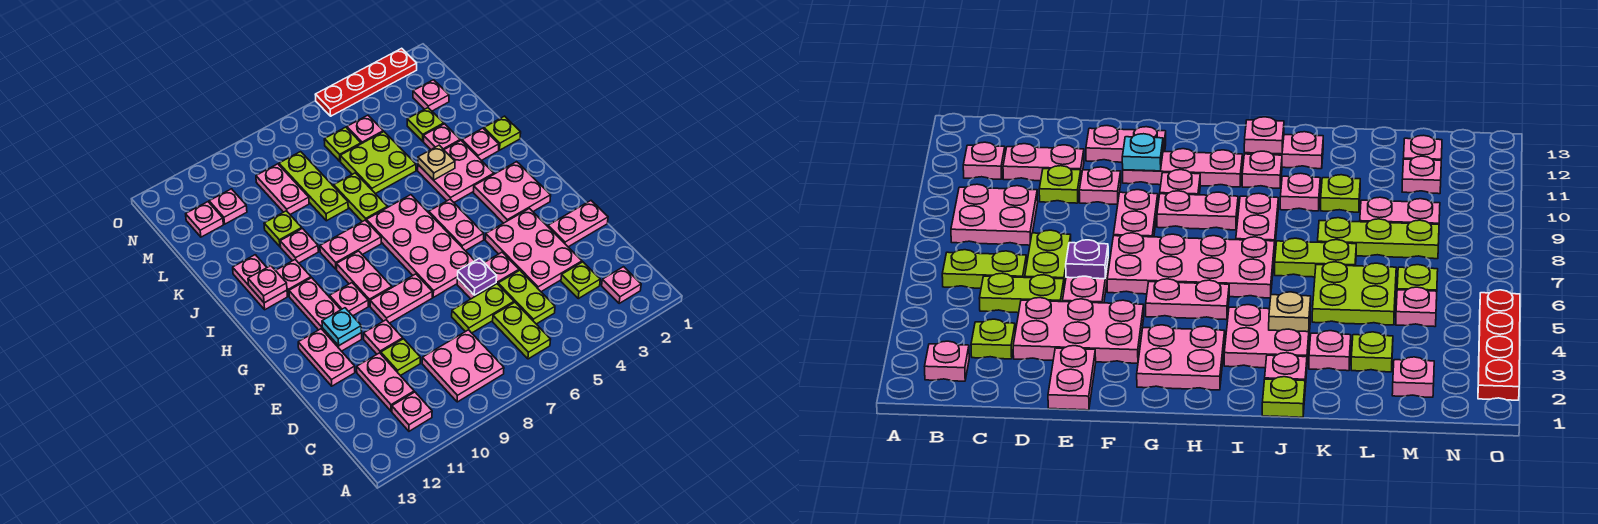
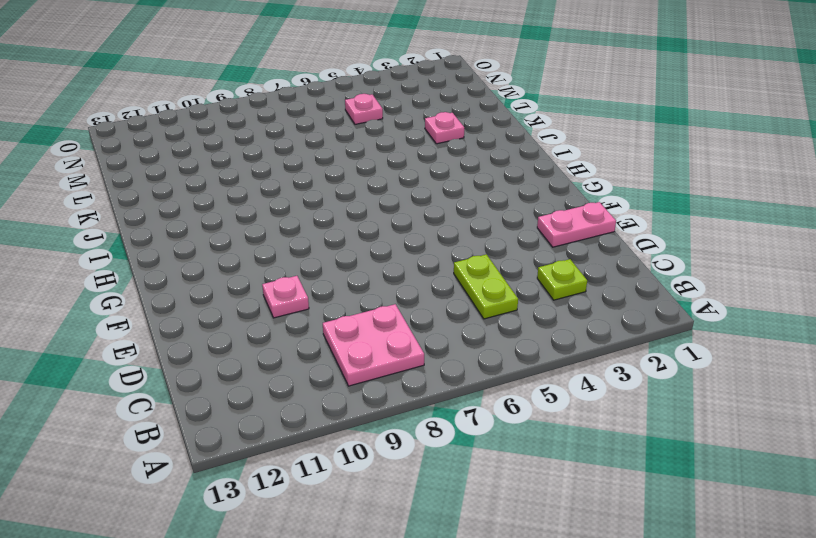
none -> pink 1x1 plate [602,267,641,303]
none -> lime 1x2 plate [493,302,551,359]
none -> pink 1x1 plate [392,392,432,431]
none -> pink 1x2 plate [357,353,414,411]

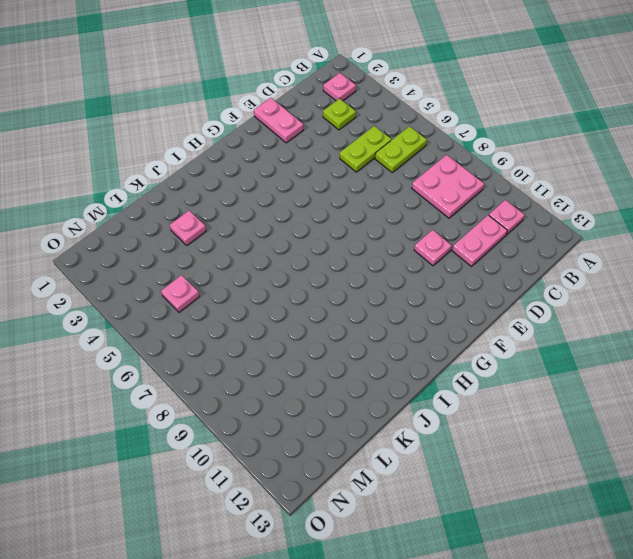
none -> pink 2x3 plate [485,209,582,292]
none -> lime 1x2 plate [452,284,514,333]
none -> lime 1x1 plate [381,339,420,376]
none -> pink 1x2 plate [457,252,519,299]

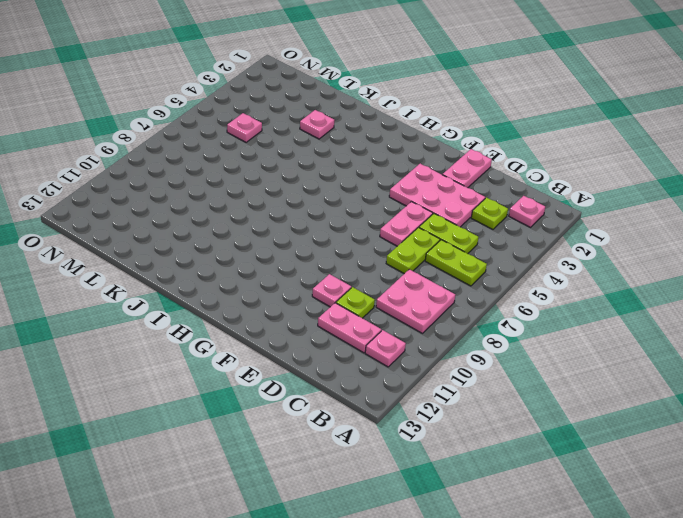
none -> pink 1x2 plate [298,329,355,386]
none -> pink 2x4 plate [366,195,475,297]
none -> pink 1x2 plate [370,274,432,323]
none -> pink 1x3 plate [289,278,362,351]

